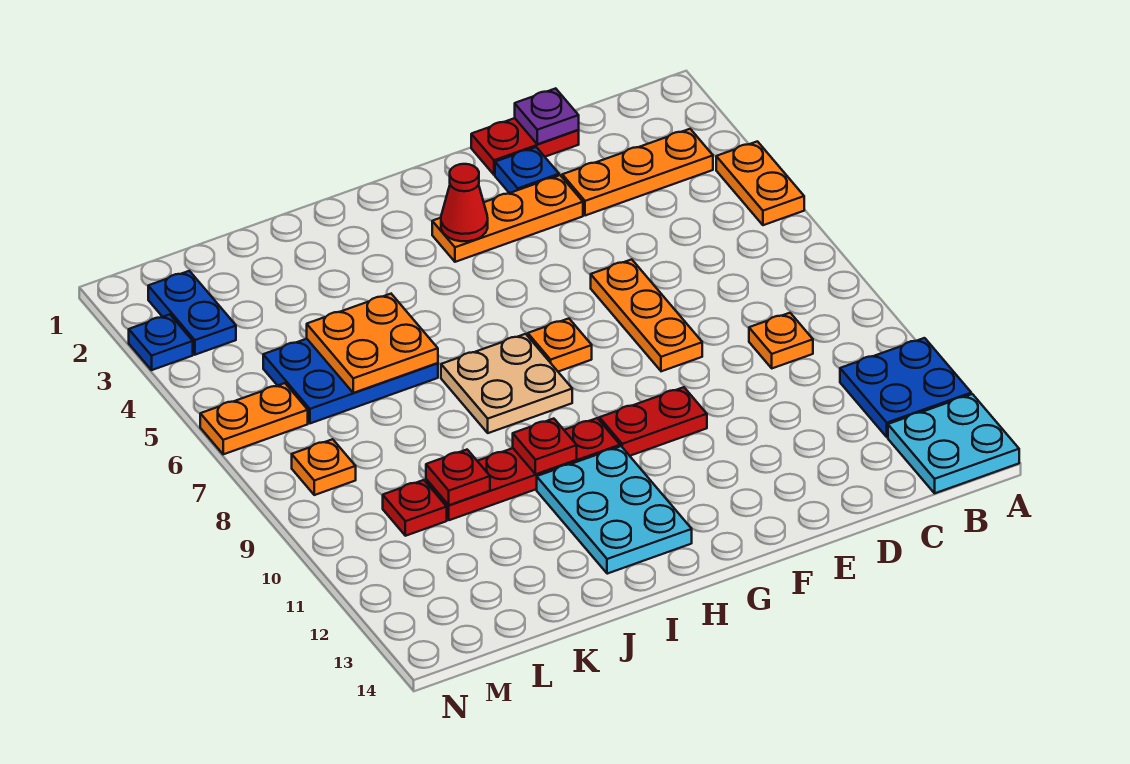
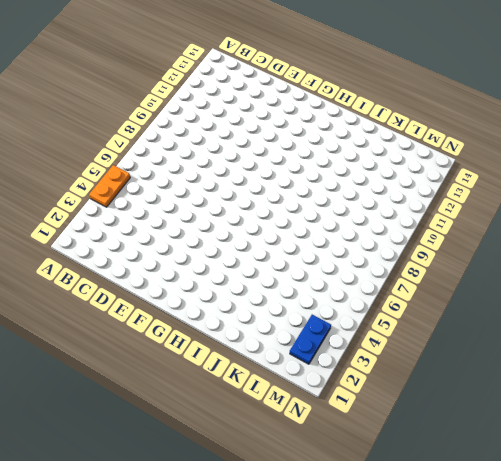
none -> blue 2x2 plate [840,338,971,437]
none -> cyan 2x2 plate [888,394,1019,493]
none -> orange 1x3 plate [562,129,713,216]

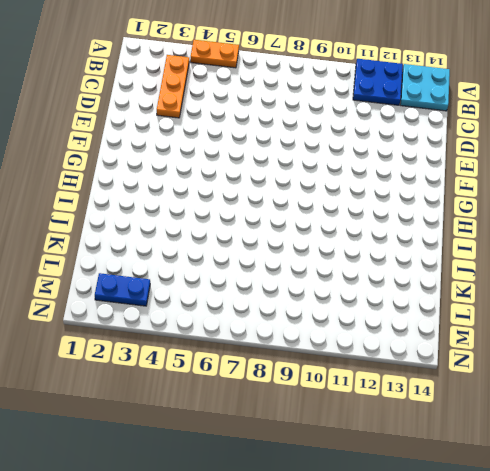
none -> orange 1x1 plate [749,313,813,368]
none -> red 1x2 plate [471,118,579,175]
none -> blue 1x1 plate [495,147,559,193]

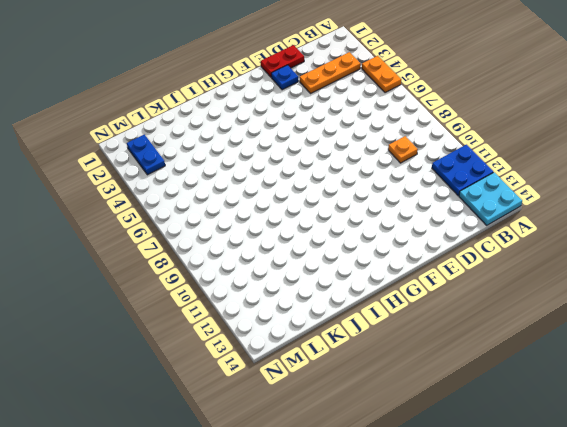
none -> orange 1x3 plate [432,175,583,262]
none -> orange 1x3 plate [591,259,702,371]
none -> red 1x2 plate [599,387,707,456]

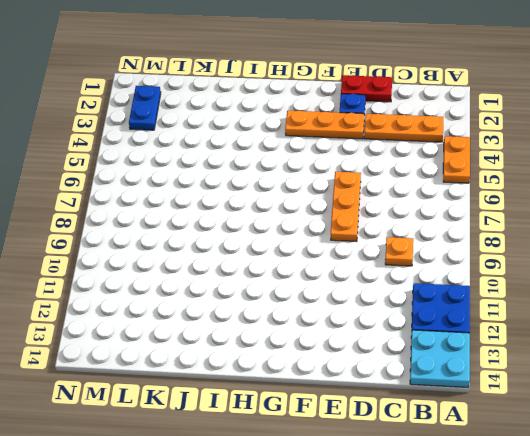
none -> red 1x2 plate [599,387,707,456]
none -> orange 1x1 plate [528,319,592,372]
none -> tan 2x2 plate [441,334,572,433]

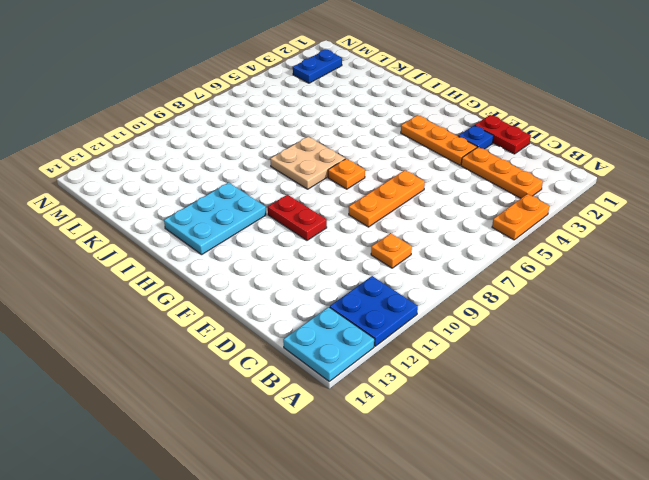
none -> red 1x4 plate [426,418,620,520]
none -> blue 2x3 plate [263,339,438,423]
none -> red 1x1 plate [383,480,447,536]

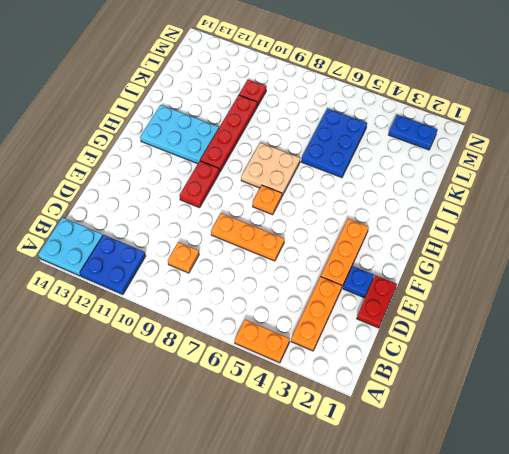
none -> orange 1x2 plate [200,383,308,454]
none -> orange 1x1 plate [292,439,356,495]
none -> blue 1x1 plate [129,314,193,370]

